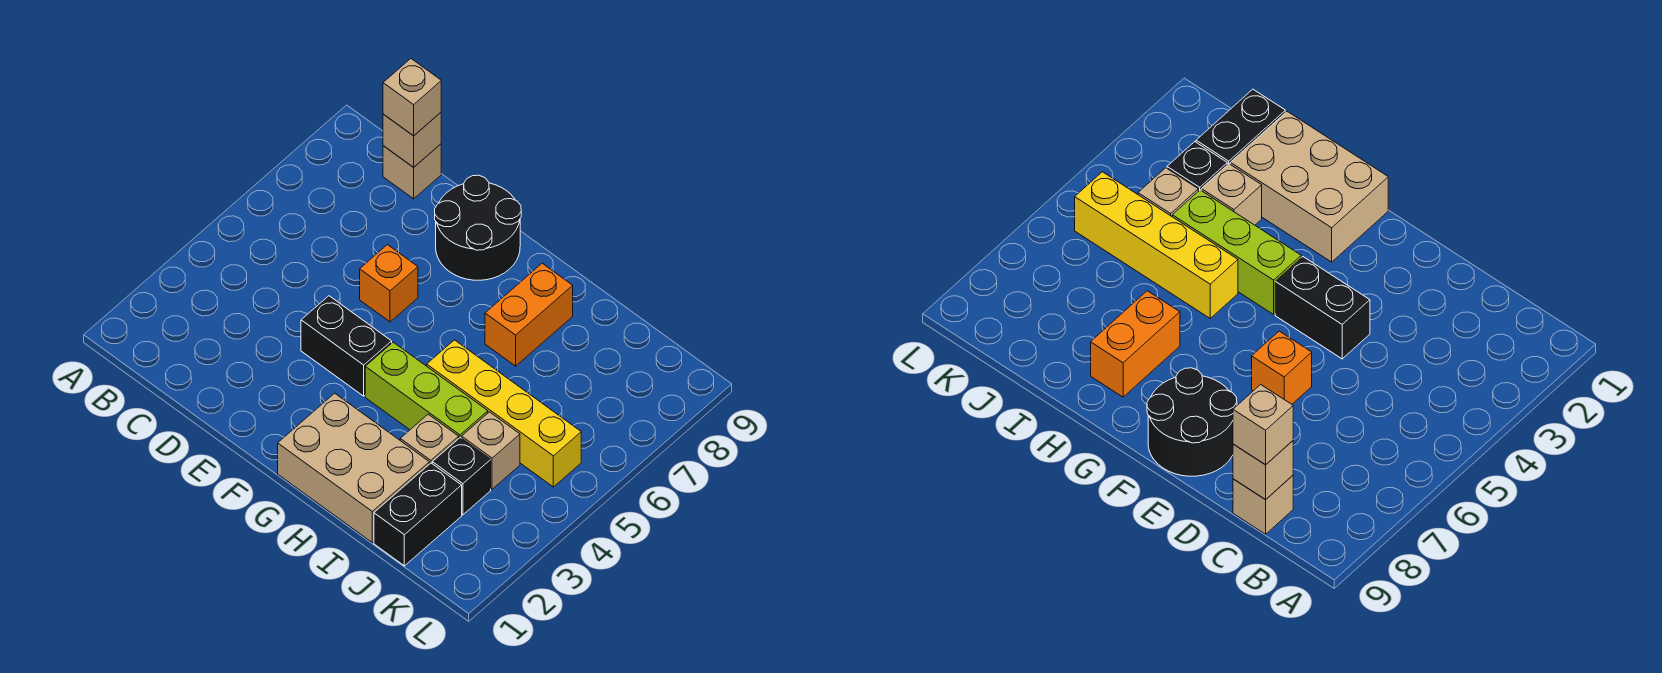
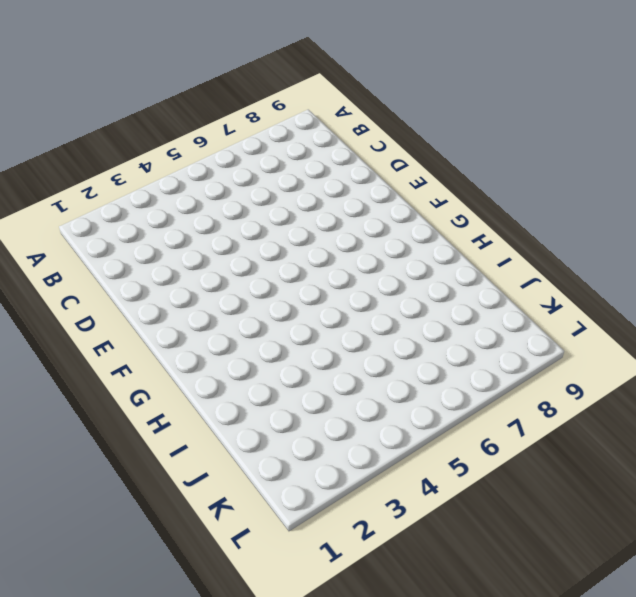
none -> tan 1x1 brick [383,144,441,199]
none -> black 1x2 brick [301,296,392,396]
none -> orange 1x1 brick [360,245,418,322]

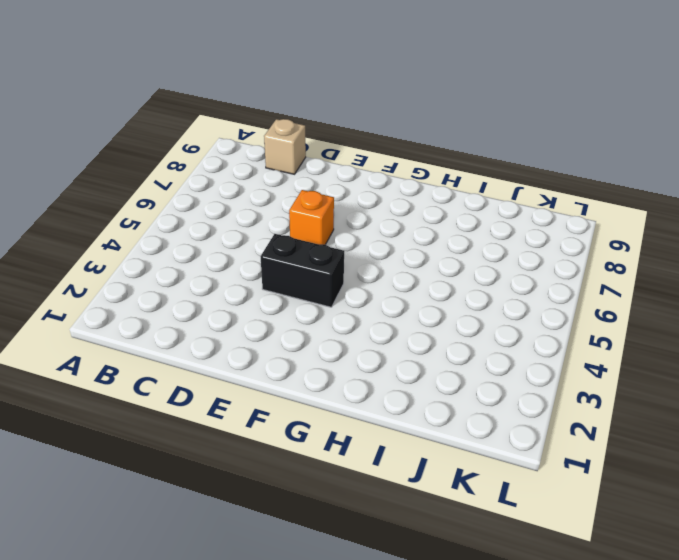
none -> black 2x2 round brick [435,175,521,280]
none -> tan 2x3 brick [278,393,429,542]
none -> lime 1x3 brick [365,342,488,438]

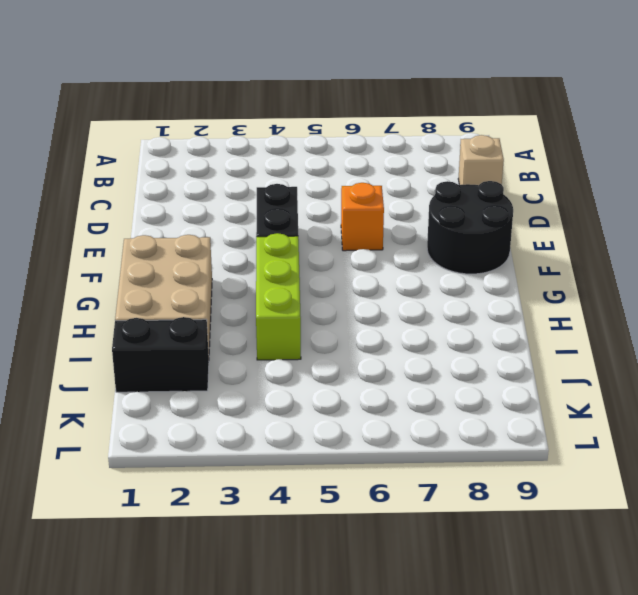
none -> yellow 1x4 brick [427,340,581,487]
none -> orange 1x2 brick [485,263,573,366]
none -> tan 1x1 brick [400,414,459,464]

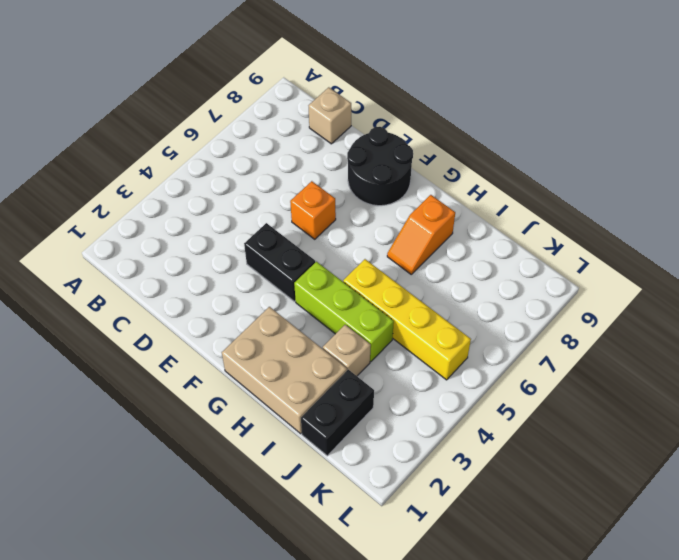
orange 1x2 slope [387,195,455,274] -> orange 1x2 brick [485,263,573,366]
none -> black 1x1 brick [432,438,491,515]
none -> tan 1x1 brick [462,412,520,489]
none -> tan 1x1 brick [383,113,441,167]

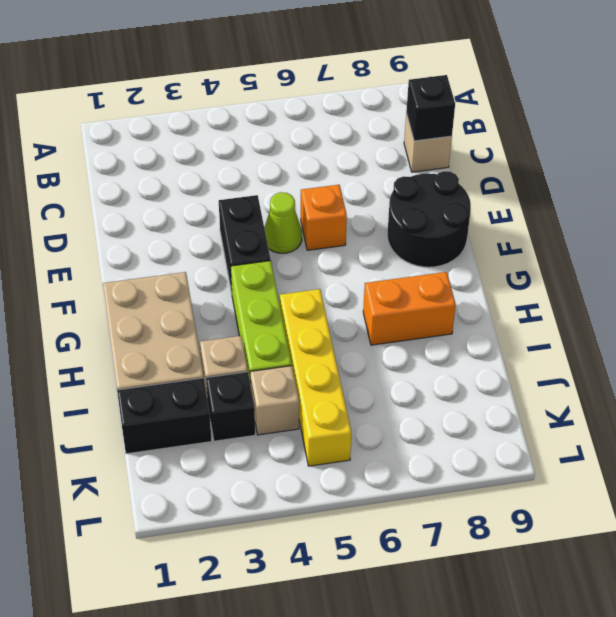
black 1x1 brick [406,75,455,141] -> tan 1x1 brick [383,113,441,167]
lime 1x1 cone [264,192,302,253] -> none
none -> tan 1x1 brick [383,59,441,136]

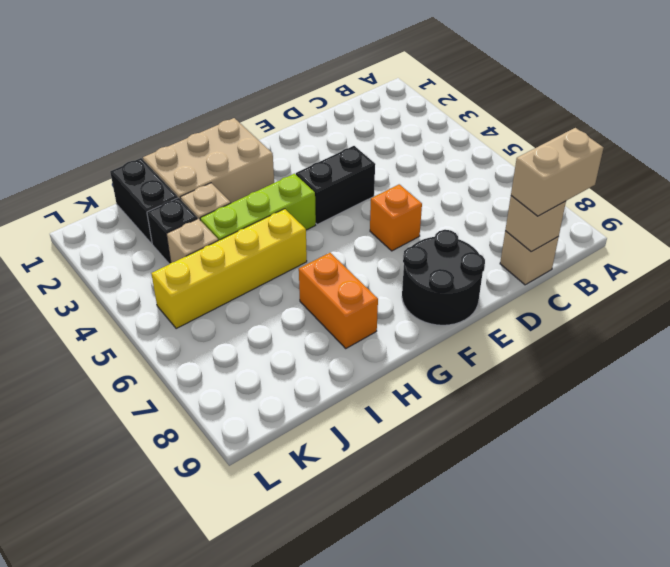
tan 1x2 brick [511,128,603,216] -> tan 1x1 brick [383,59,441,136]

